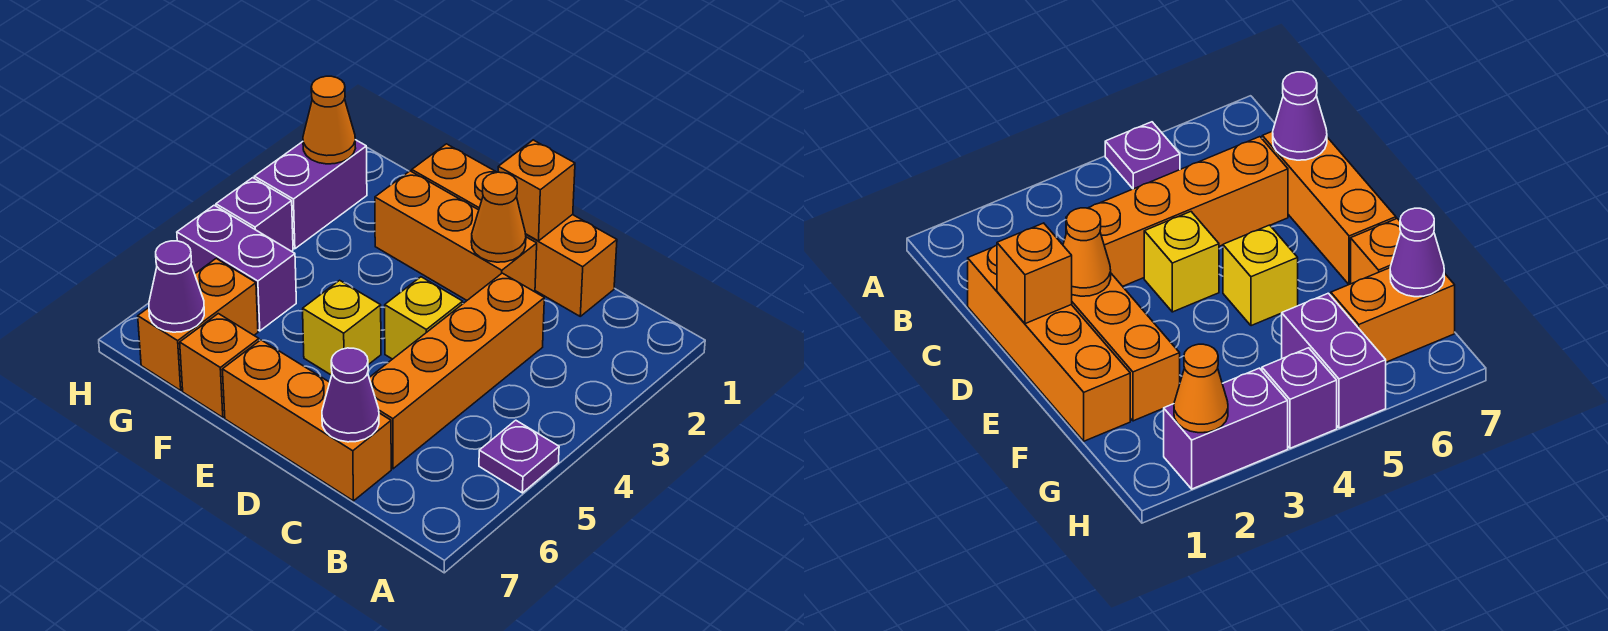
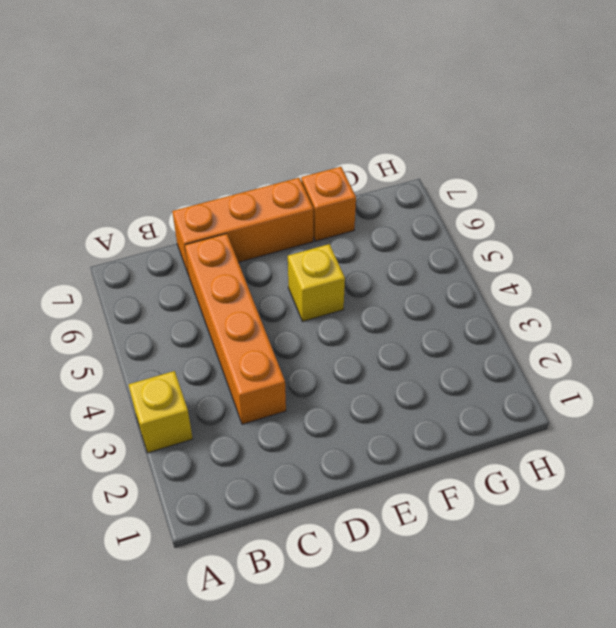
yellow 1x1 brick [129,371,193,453] -> yellow 1x1 brick moved to [385,277,463,359]
none -> purple 1x1 plate [479,420,559,493]
none -> orange 1x4 brick [412,144,617,316]
none -> orange 1x3 brick [375,171,537,300]

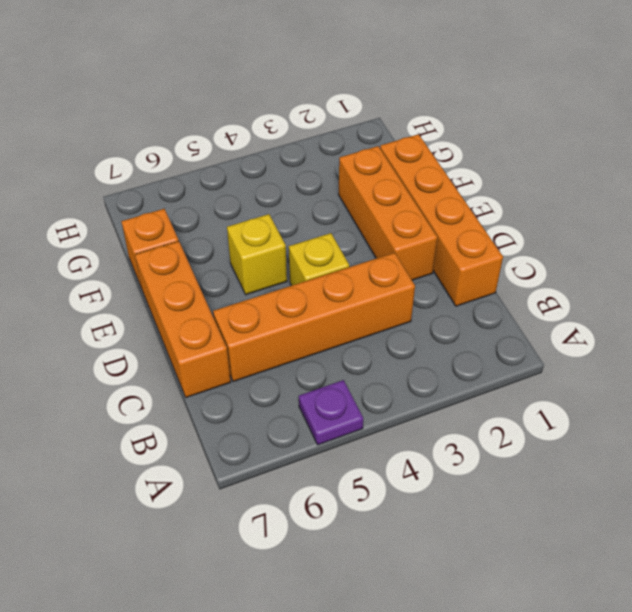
none -> purple 1x2 brick [177,205,296,331]
none -> orange 1x2 brick [138,259,258,390]
none -> purple 1x2 brick [254,140,367,249]

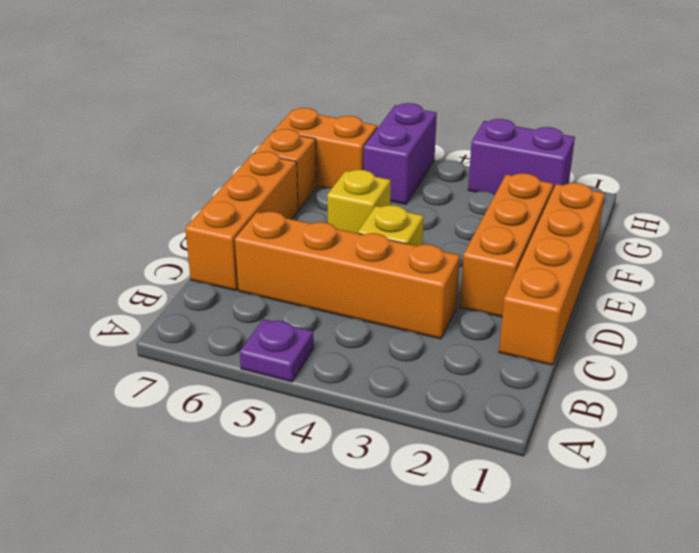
none -> purple 1x1 brick [216,178,293,251]
none -> purple 1x1 cone [322,348,379,442]
none -> orange 1x1 brick [498,140,575,241]

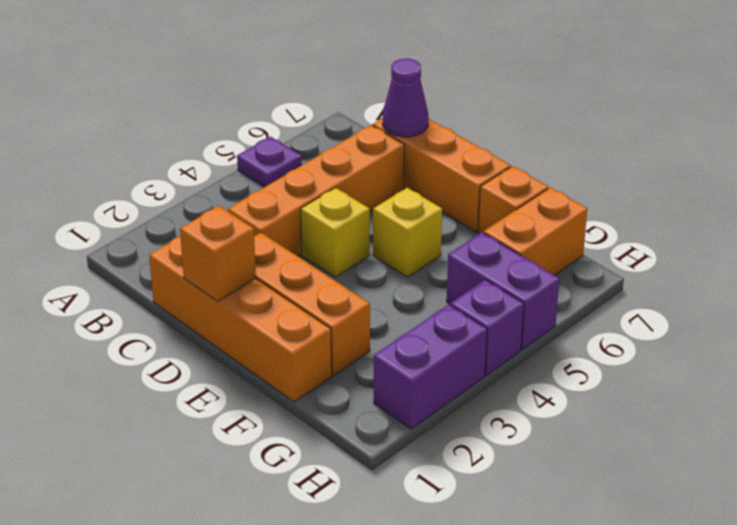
none -> orange 1x1 cone [471,172,526,262]
none -> purple 1x1 cone [149,241,204,332]
none -> orange 1x1 cone [303,76,356,164]

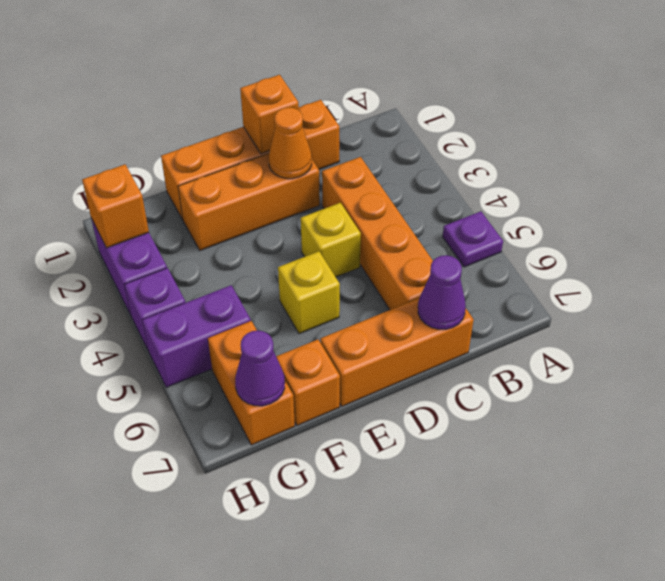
orange 1x1 brick [82,164,149,248] -> orange 1x1 cone [303,76,356,164]

